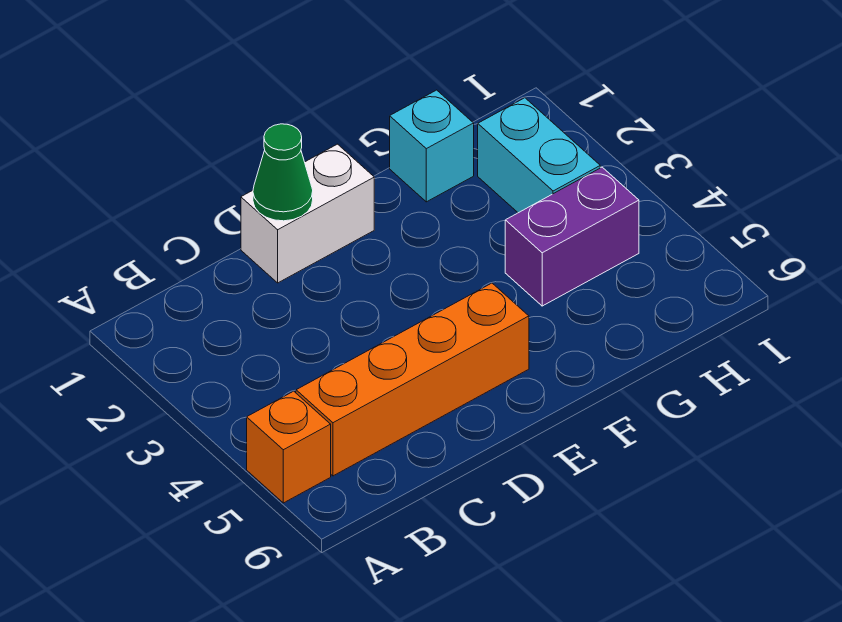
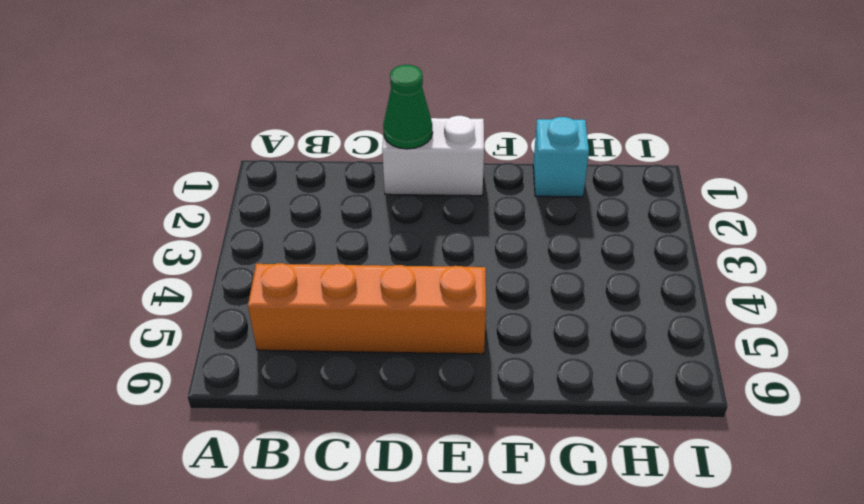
none -> orange 1x1 brick [247,391,331,503]
none -> purple 1x2 brick [505,167,639,306]

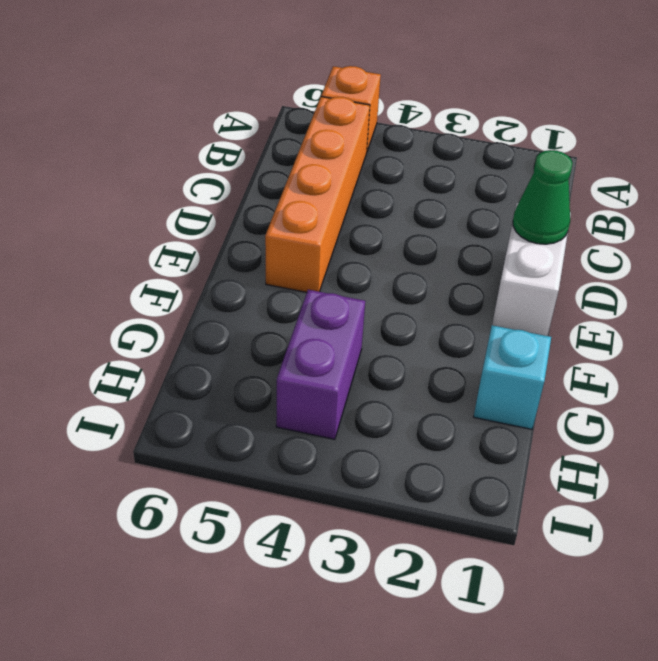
none -> cyan 1x2 brick [478,98,600,213]

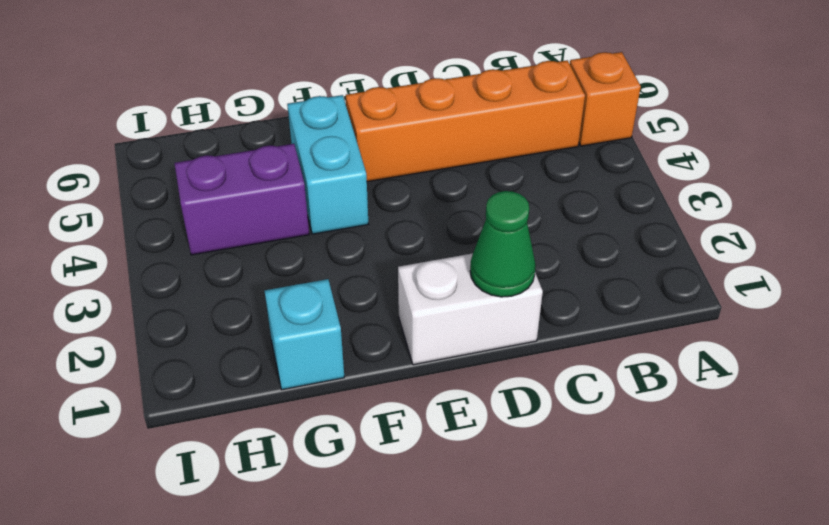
cyan 1x2 brick [287,95,368,234] -> cyan 1x2 brick moved to [478,98,600,213]

